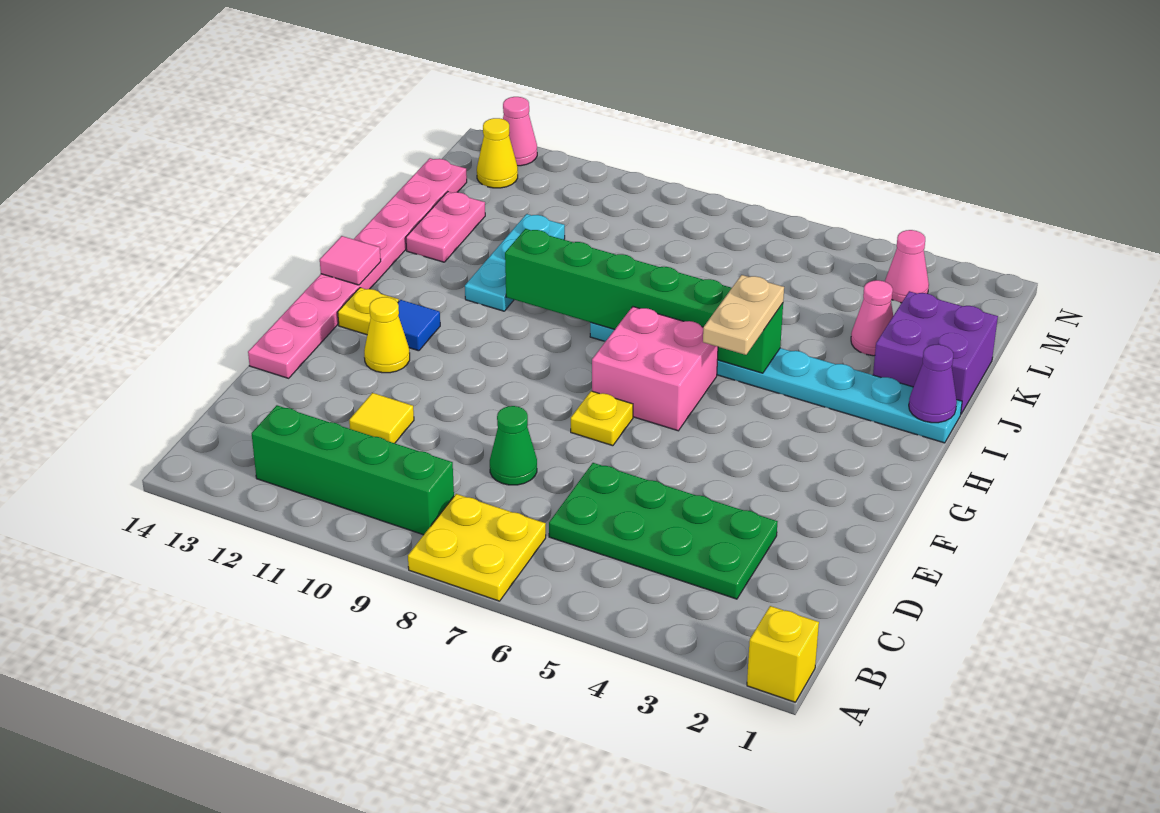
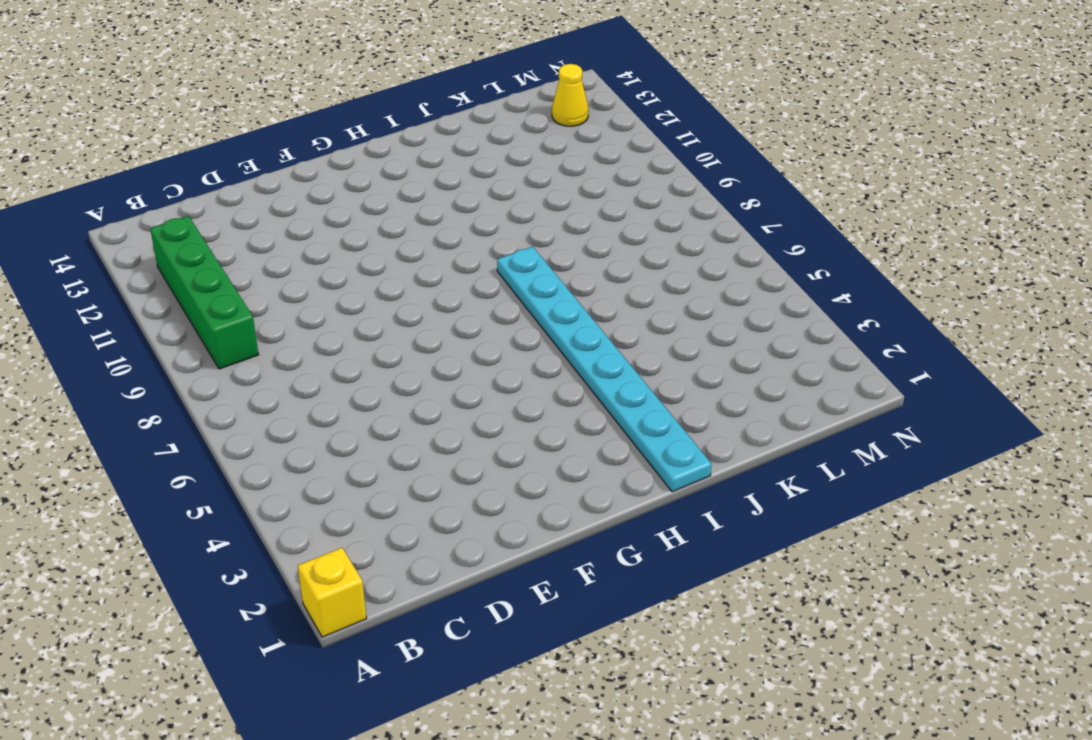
none -> yellow 2x2 plate [408,494,546,601]
none -> green 2x4 plate [549,463,778,599]
none -> green 1x1 cone [490,406,537,485]

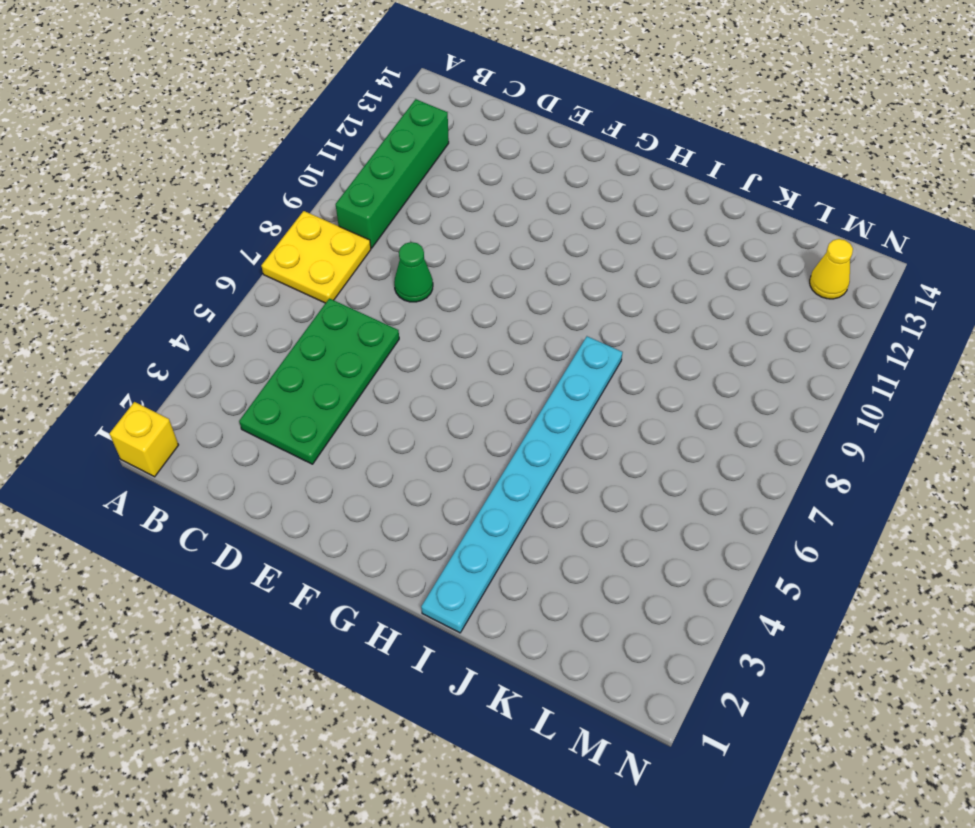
none -> yellow 1x1 tile [349,393,414,443]
none -> pink 1x8 plate [248,158,467,378]
none -> yellow 1x1 plate [571,391,633,446]

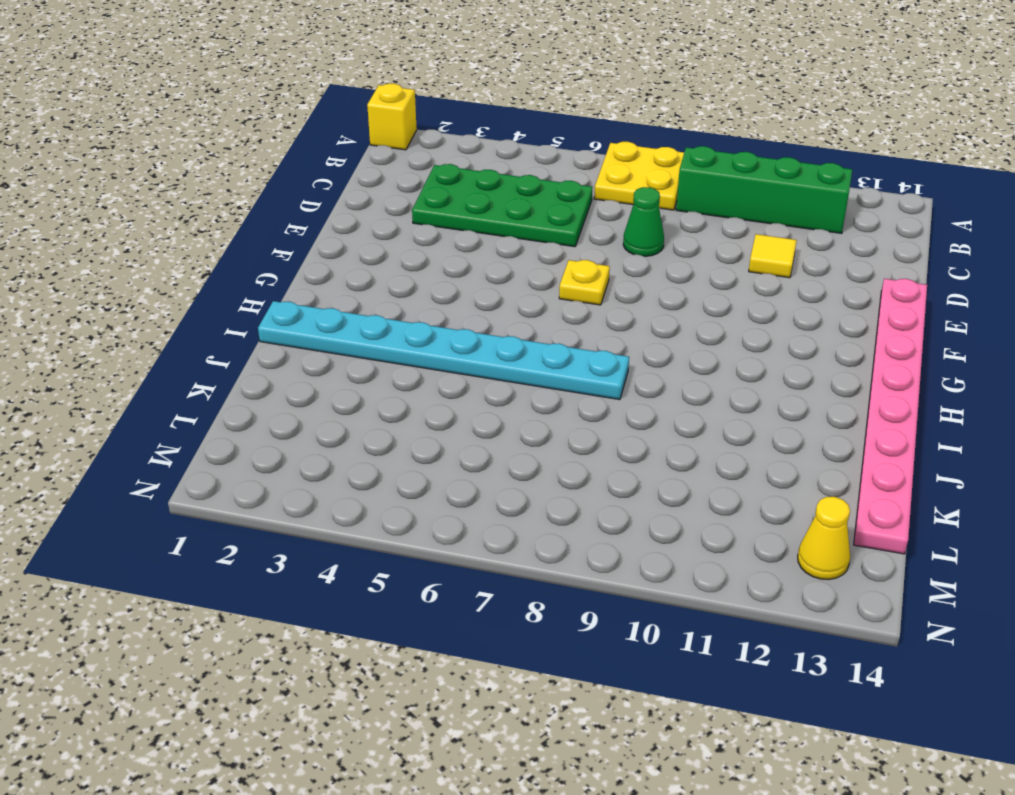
none -> yellow 1x1 cone [364,297,410,373]
none -> pink 2x2 brick [592,307,718,431]
none -> blue 1x1 tile [398,300,440,351]

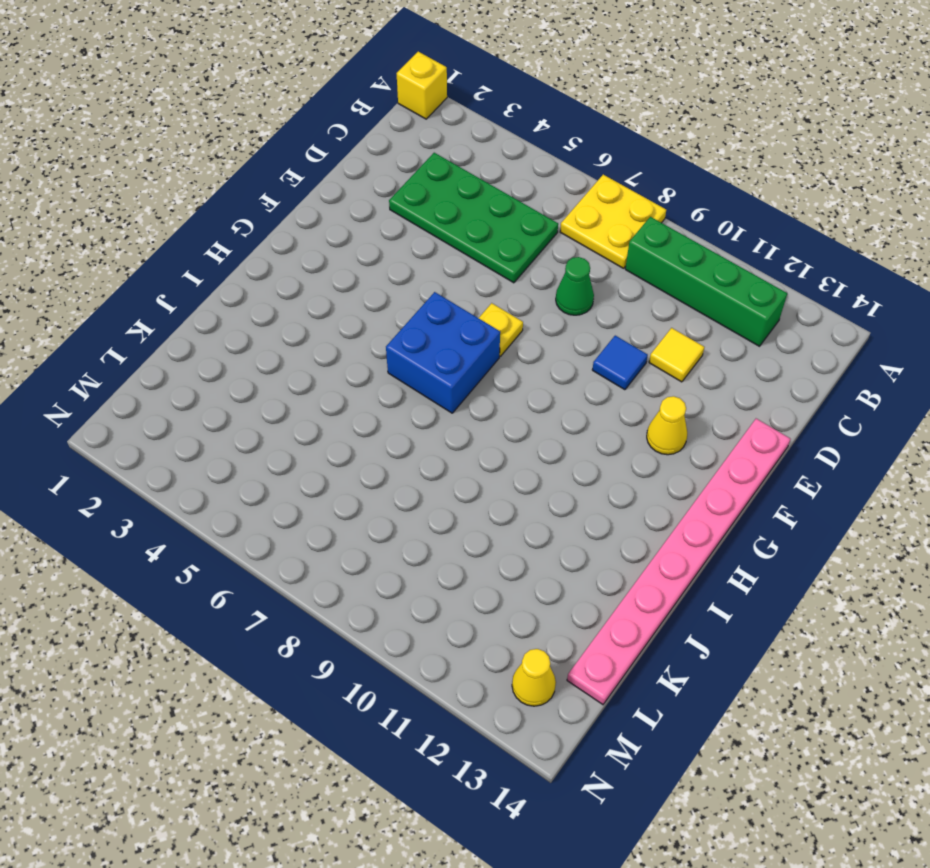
blue 1x1 tile [592,336,648,390] -> blue 1x1 tile moved to [398,300,440,351]
blue 2x2 brick [386,292,500,413] -> pink 2x2 brick [592,307,718,431]
none -> yellow 1x1 plate [338,288,399,335]
none -> cyan 1x8 plate [590,322,962,443]
none -> cyan 1x3 plate [465,214,565,311]

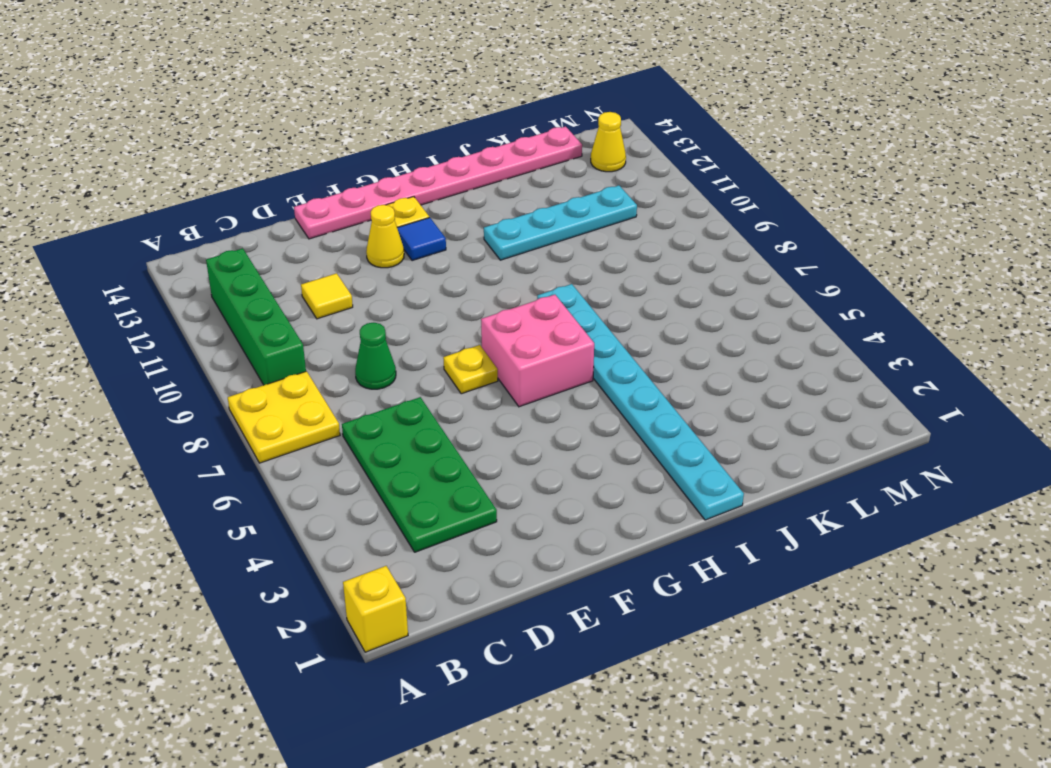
cyan 1x4 plate [484,185,637,260] -> cyan 1x3 plate [465,214,565,311]
none -> purple 2x2 brick [873,291,998,414]
none -> pink 1x2 plate [406,192,485,262]
none -> pink 1x1 cone [851,280,893,356]

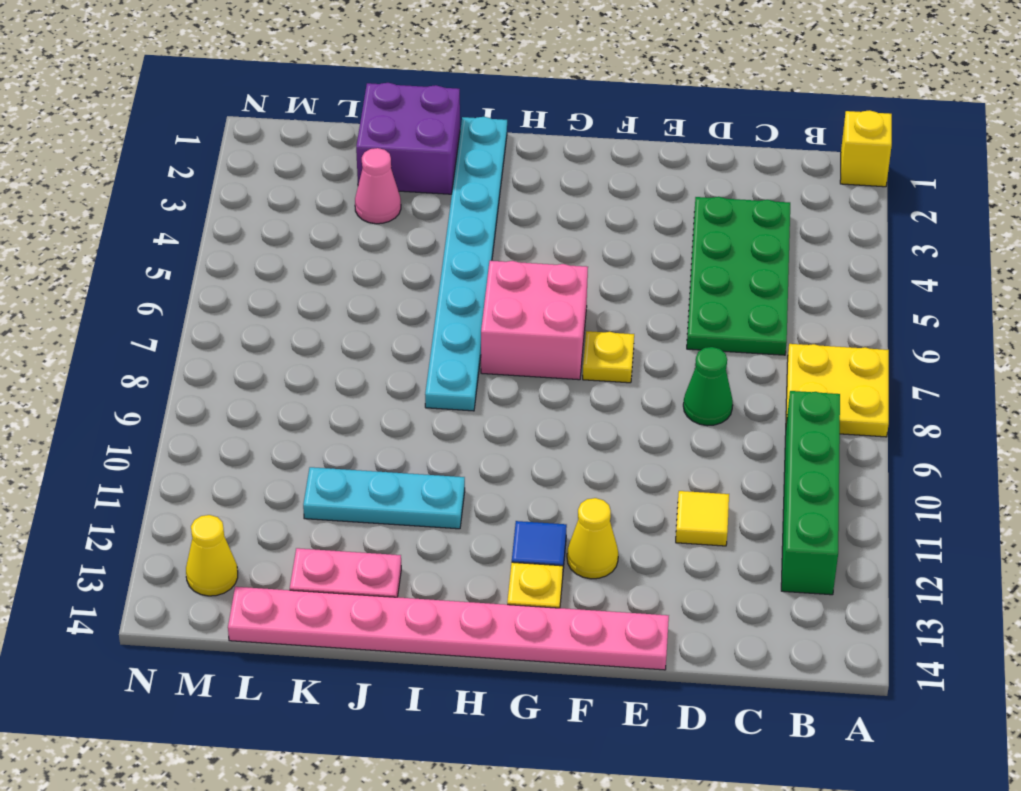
none -> pink 1x1 cone [885,230,929,303]
none -> pink 1x1 cone [503,97,537,166]
none -> pink 1x1 tile [320,236,381,285]

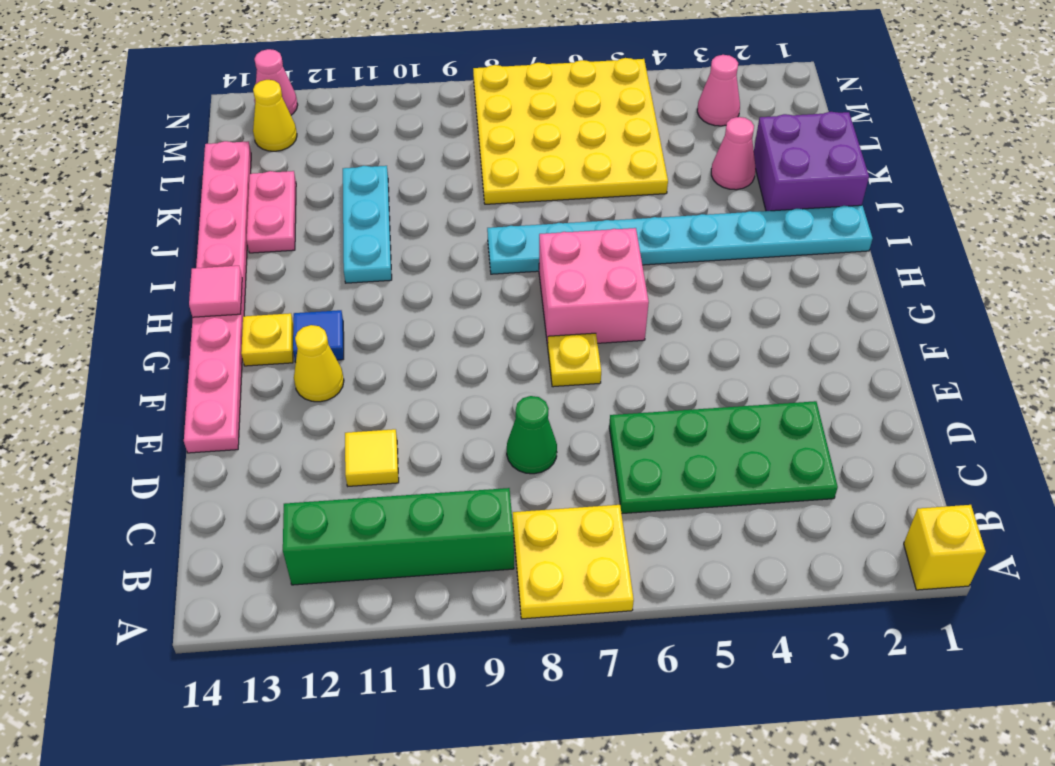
yellow 4x4 plate [473,58,668,204] -> none
none -> purple 1x1 cone [909,344,957,423]
none -> green 1x6 brick [505,229,783,373]
none -> tan 1x2 plate [703,275,784,355]

